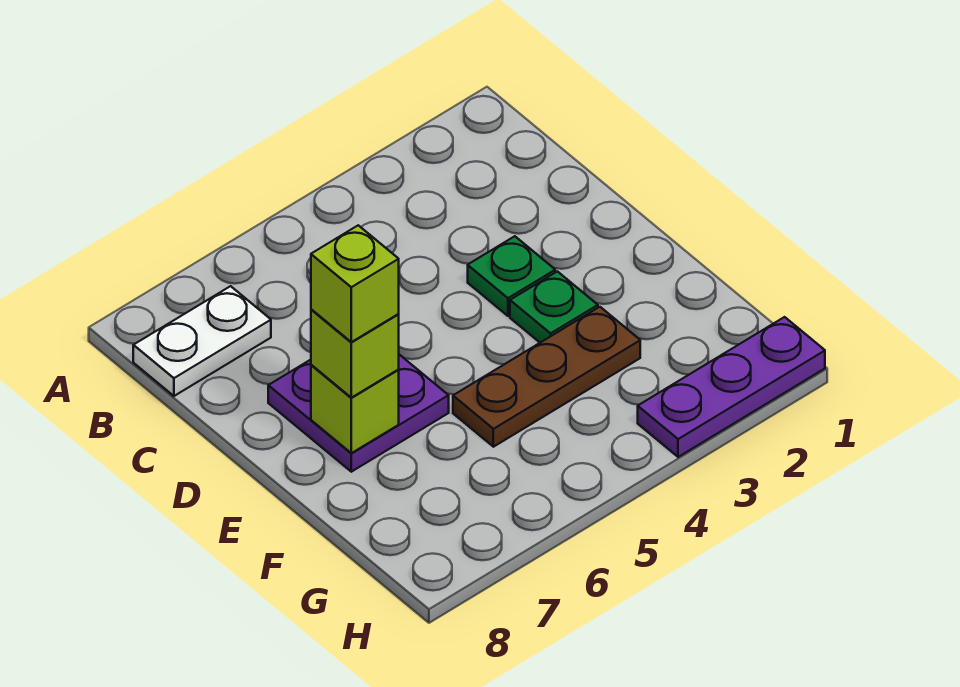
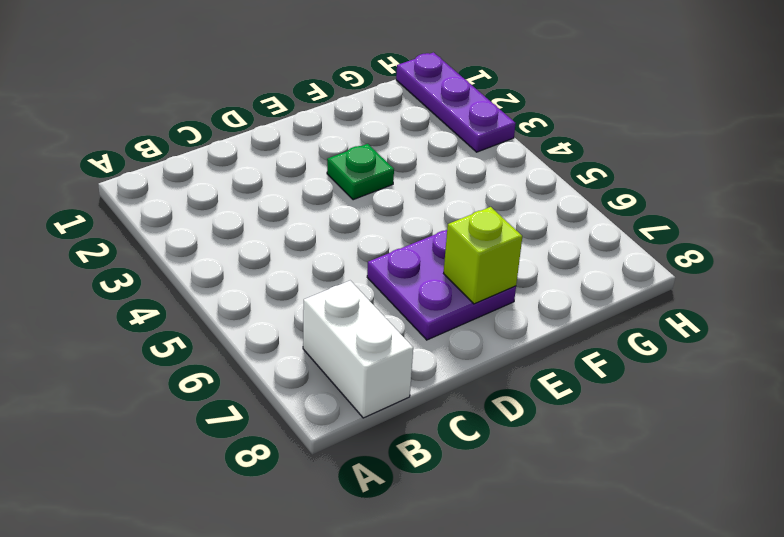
white 1x2 brick [303,281,413,418] -> white 1x2 plate [133,286,271,396]
none -> green 1x1 plate [468,236,555,316]
none -> brown 1x3 plate [453,307,640,447]

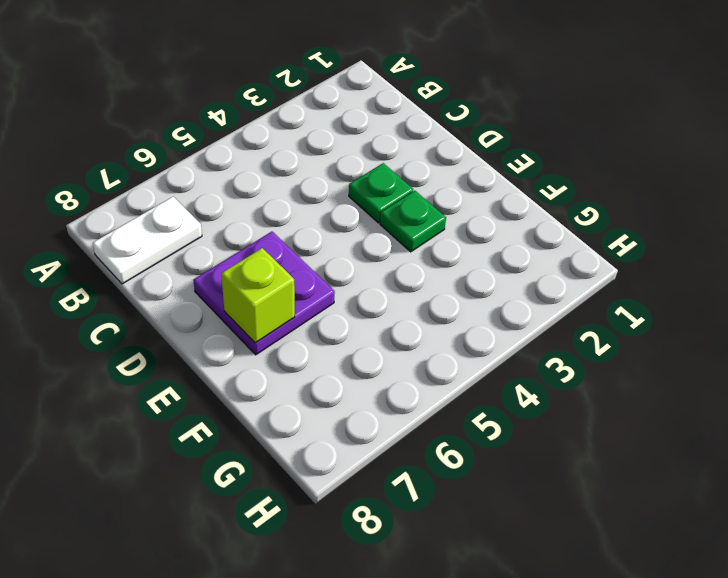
none -> brown 1x3 plate [453,307,640,447]
none -> purple 1x3 plate [638,317,825,457]

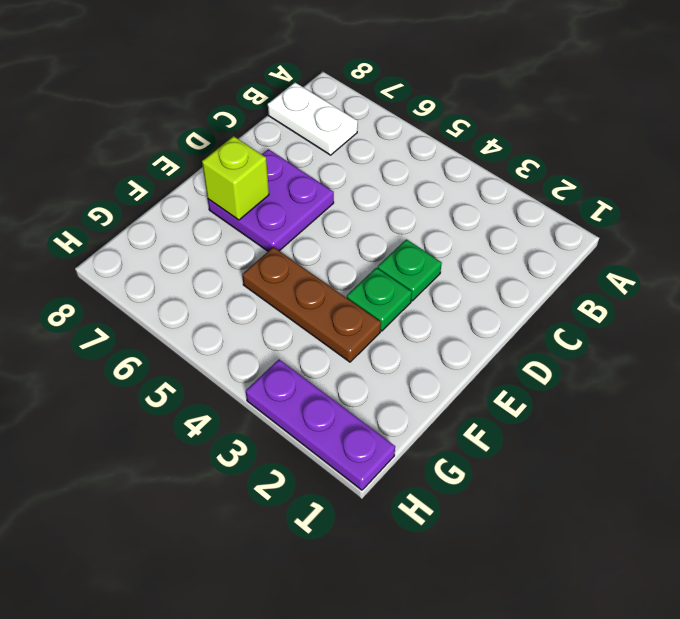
none -> lime 1x1 brick [311,309,399,398]
none -> lime 1x1 brick [311,225,399,342]

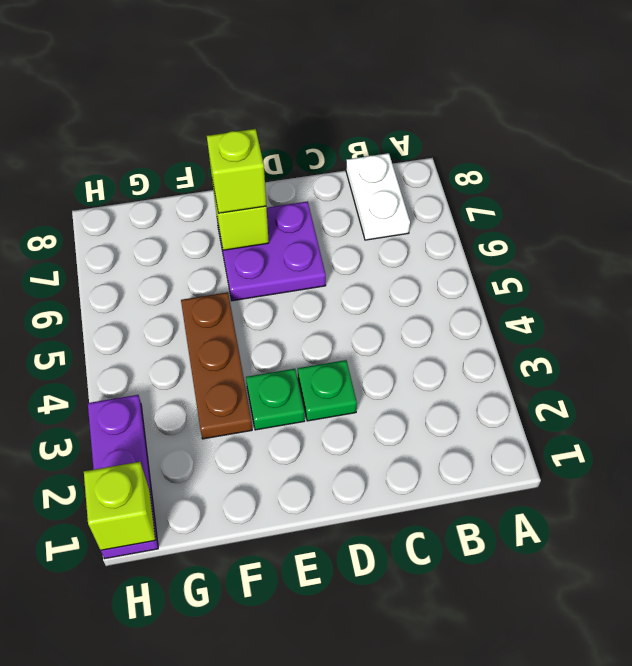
lime 1x1 brick [84,462,155,550] -> lime 1x1 brick moved to [311,225,399,342]

